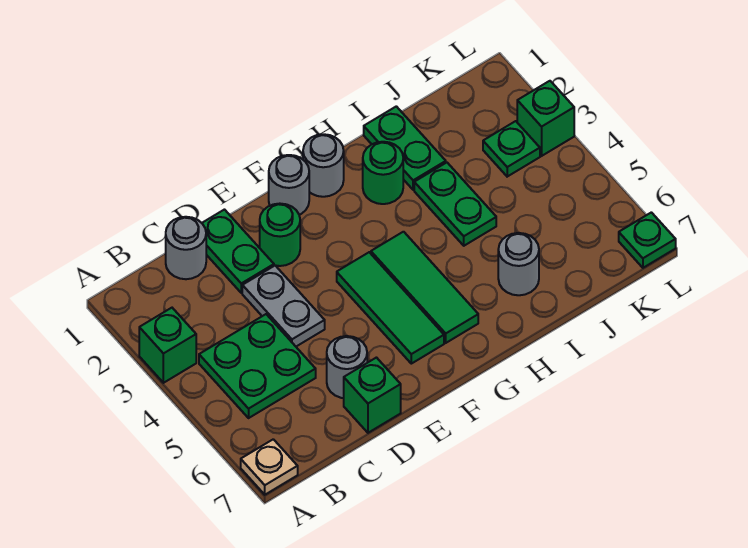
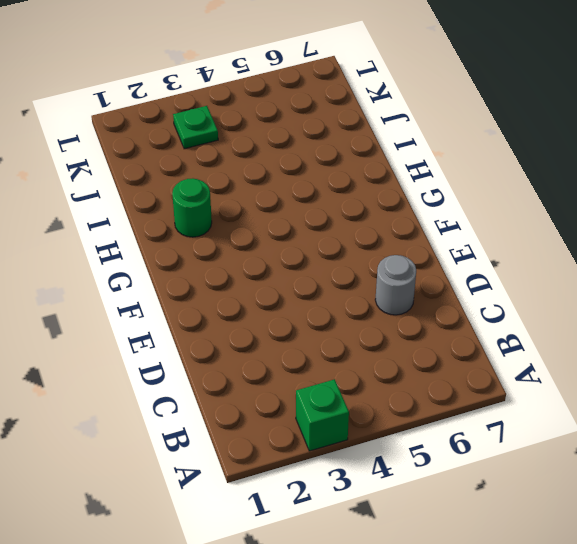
none -> tan 1x1 plate [241,439,298,495]
none -> green 2x2 plate [199,314,316,418]
none -> grey 1x1 round brick [166,217,206,279]

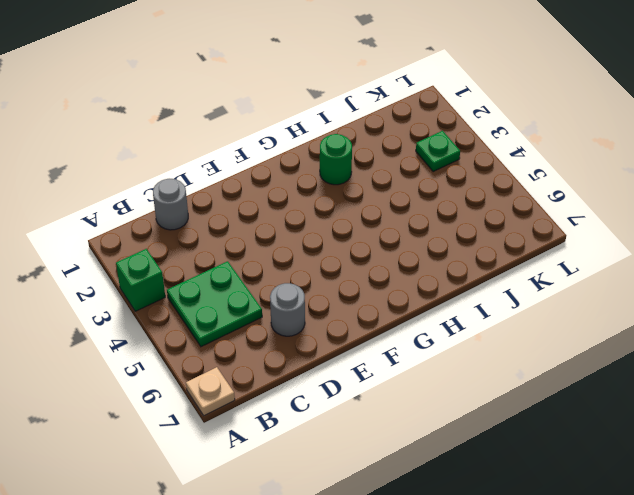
none -> green 1x2 plate [202,210,274,293]
none -> grey 1x2 plate [242,266,325,346]
none -> green 1x1 brick [344,358,401,433]

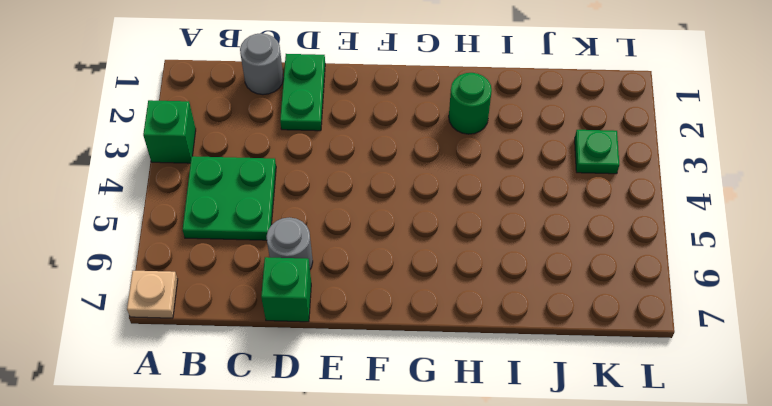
none -> grey 1x2 plate [242,266,325,346]
none -> green 1x1 round brick [260,204,300,266]
none -> grey 1x1 round brick [269,155,309,215]

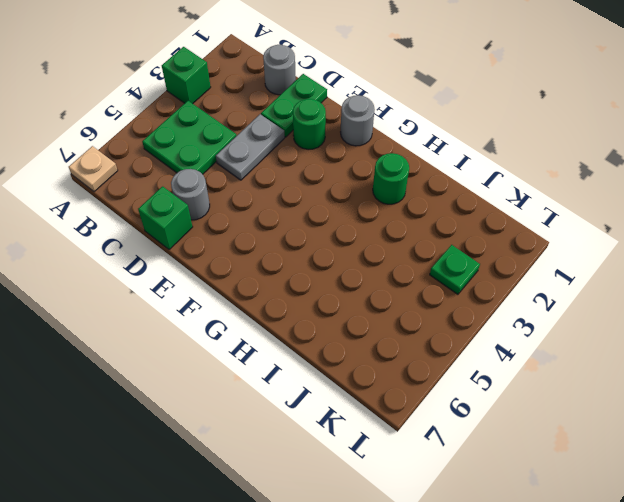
none -> green 1x3 tile [337,252,444,364]
none -> grey 1x1 round brick [303,134,344,197]
none -> green 1x3 tile [371,232,478,343]

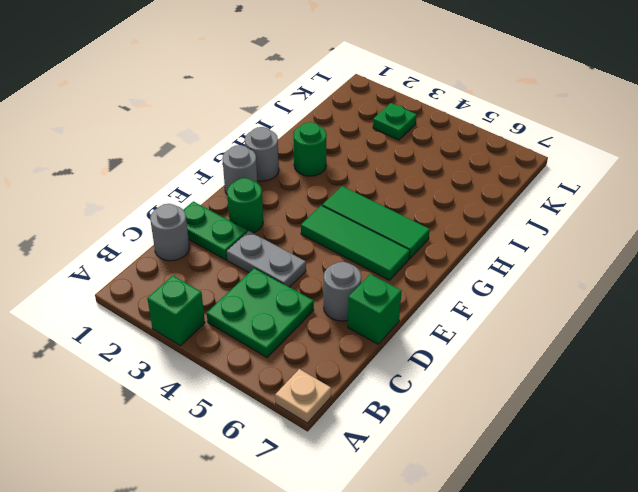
none -> green 1x2 plate [364,106,446,190]
none -> green 1x2 plate [414,163,496,246]
none -> grey 1x1 round brick [498,233,539,295]

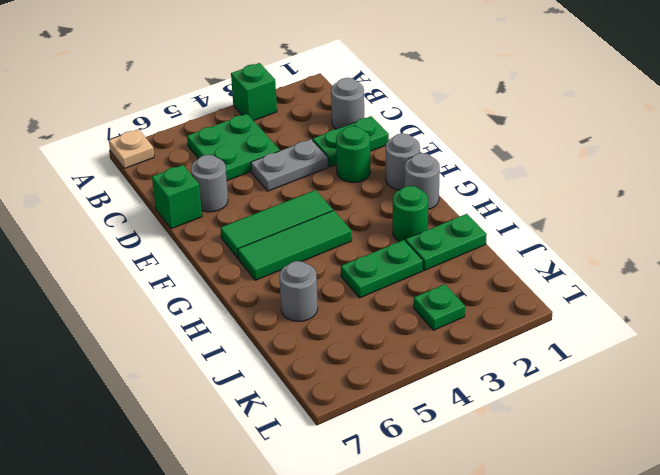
none -> green 1x1 brick [517,81,574,156]
none -> green 1x1 plate [619,212,676,268]

